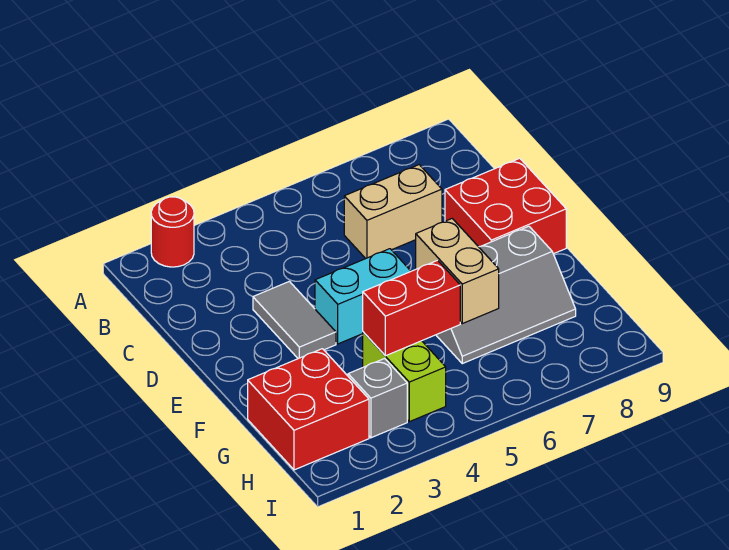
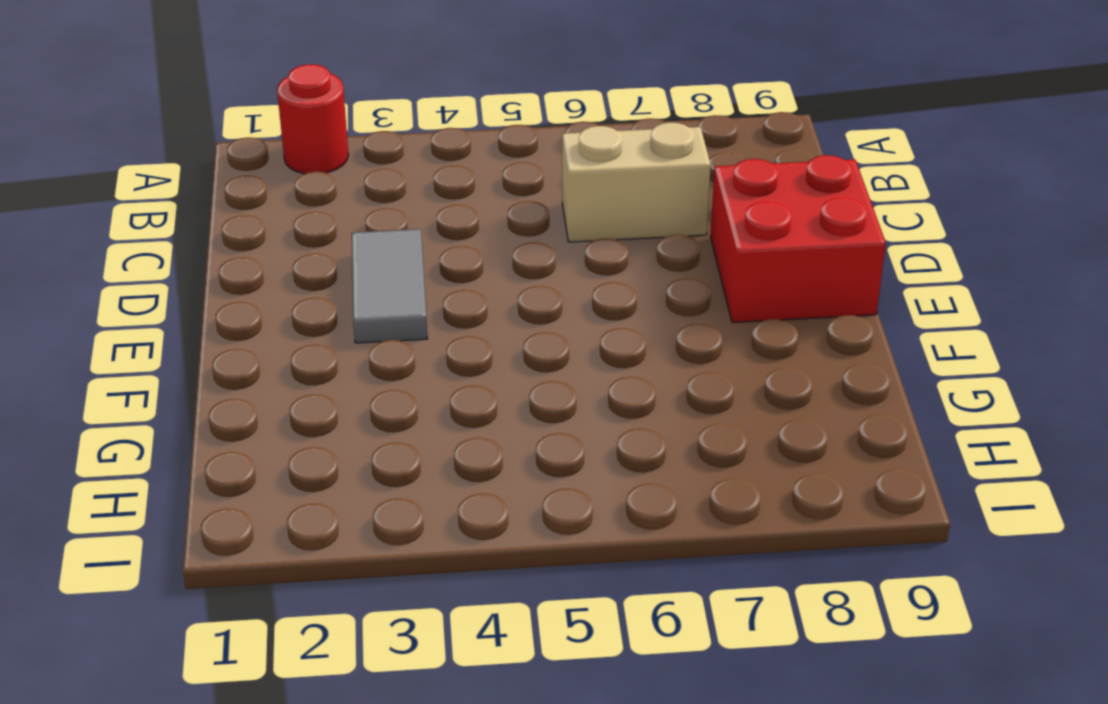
none -> cyan 1x2 brick [315,249,411,344]
none -> grey 2x3 slope [436,226,576,364]

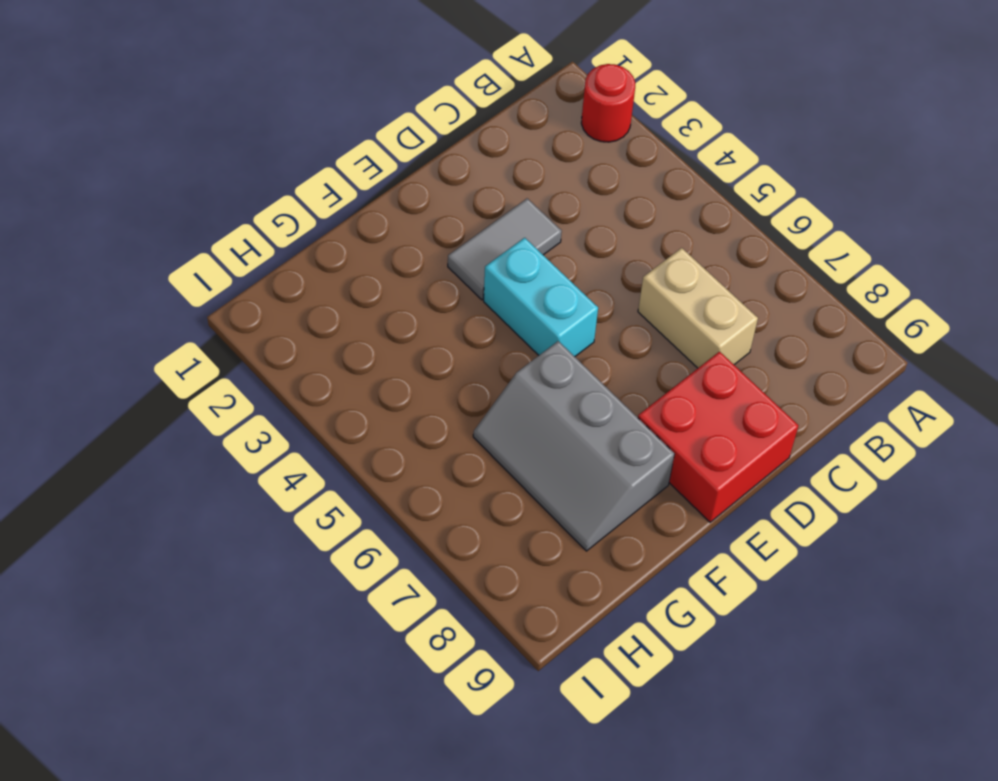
none -> red 2x2 brick [248,349,369,470]
none -> lime 1x2 brick [363,332,446,422]

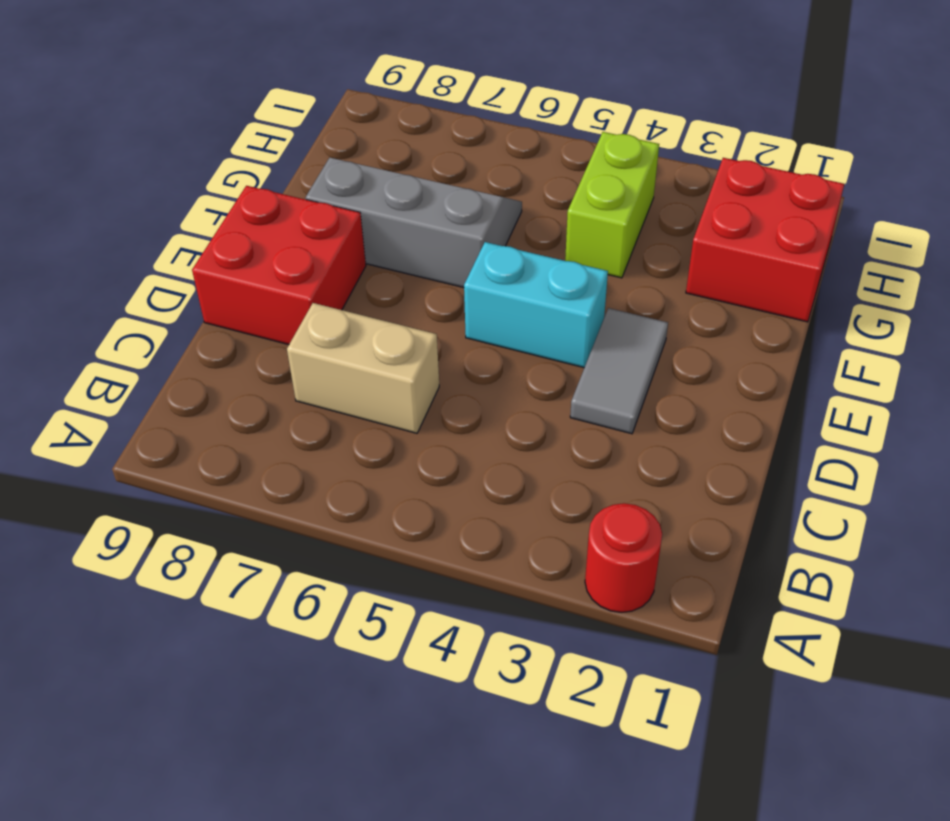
none -> grey 1x1 brick [348,358,407,438]
none -> tan 1x2 brick [416,219,499,324]

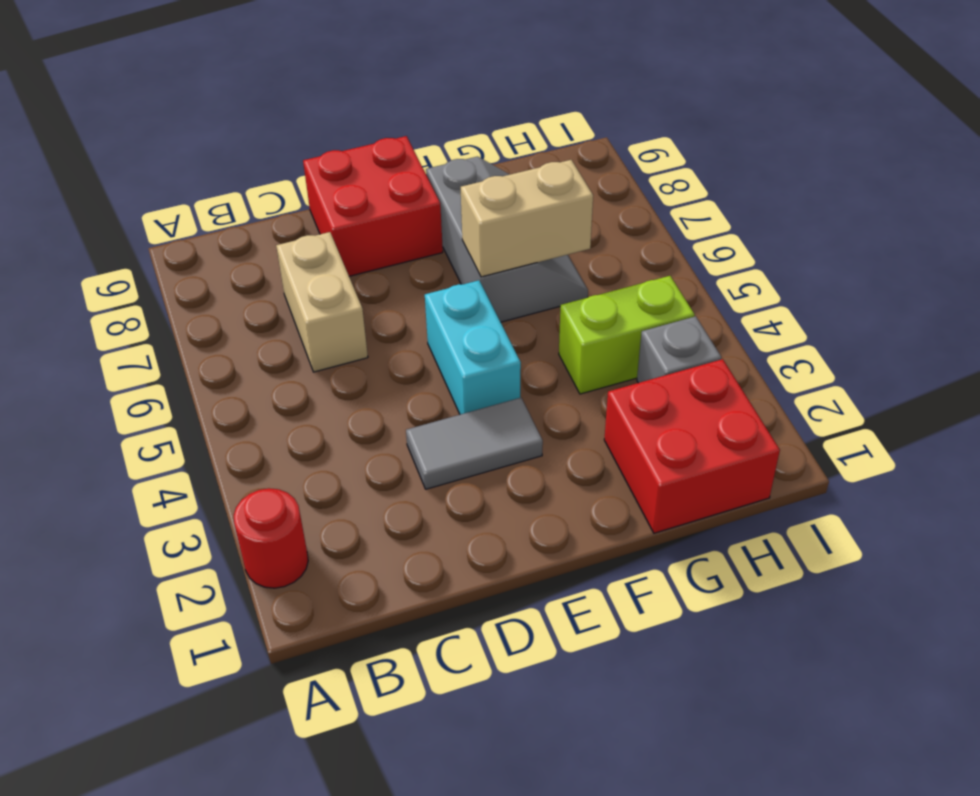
none -> red 1x2 brick [363,260,460,356]

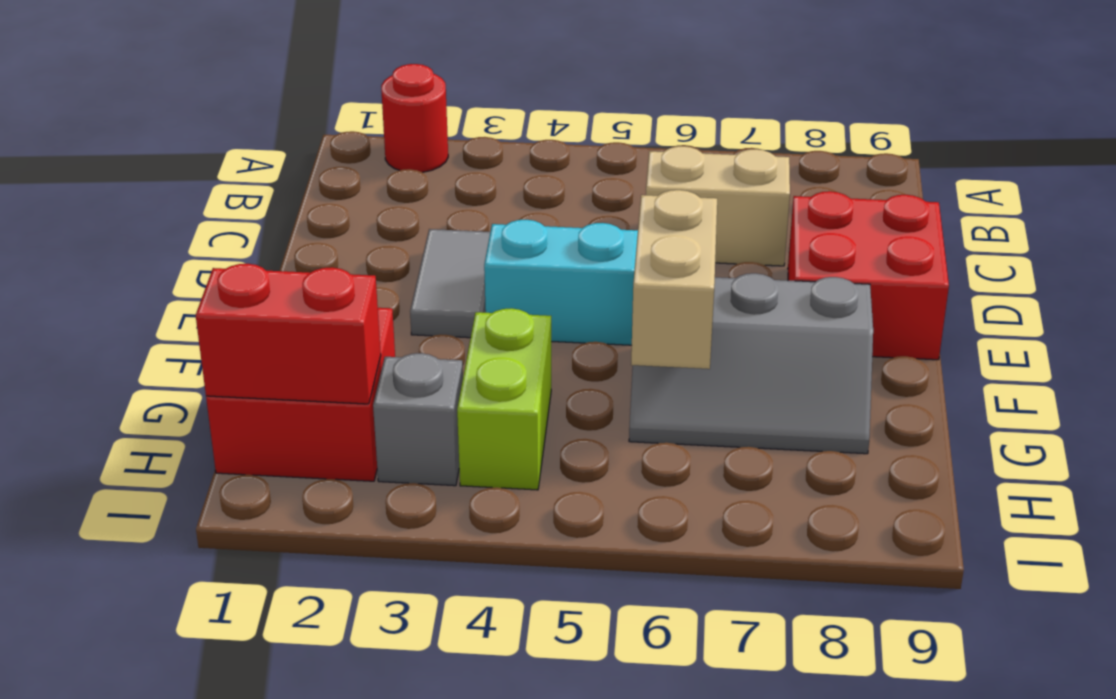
red 1x2 brick [196,264,381,404] -> red 1x2 brick moved to [363,260,460,356]

